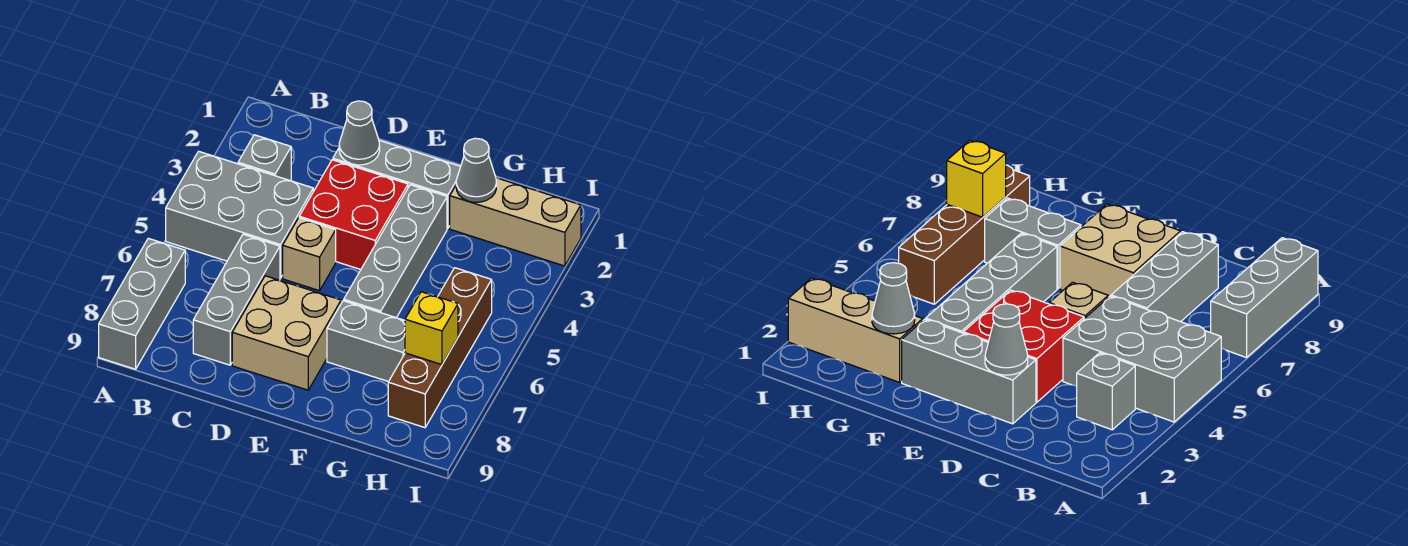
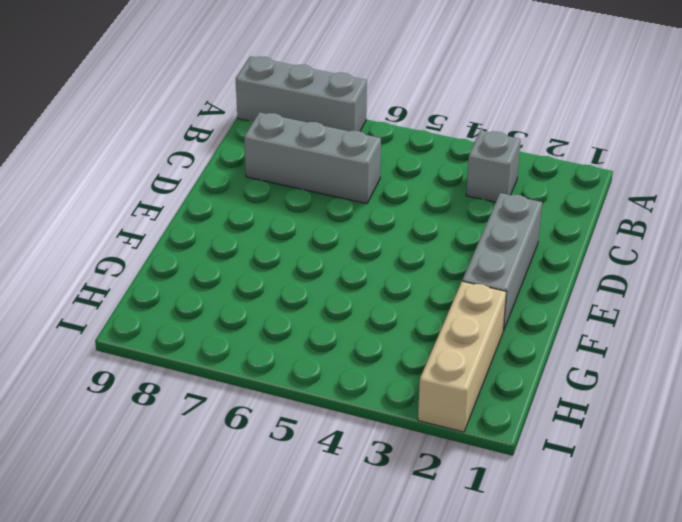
none -> grey 2x3 brick [166,151,313,278]
none -> red 2x2 brick [299,160,408,270]
none -> tan 1x1 brick [283,218,336,291]

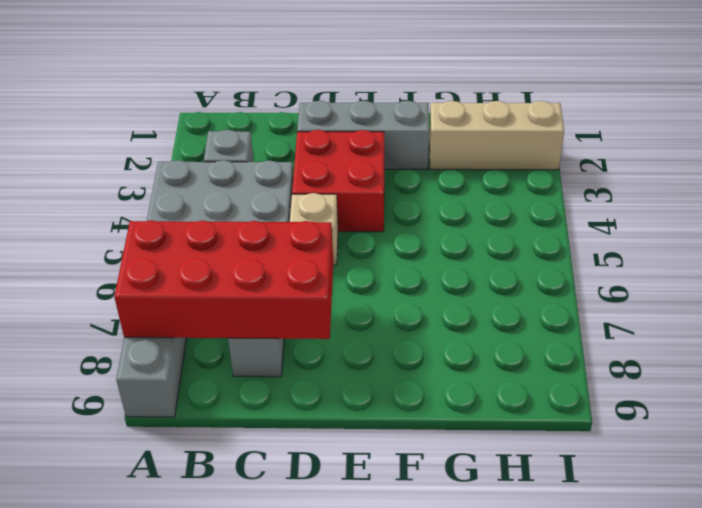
red 2x4 brick [114,220,333,339] -> none
none -> tan 2x2 brick [232,276,341,390]
none -> grey 1x4 brick [344,185,447,318]
none -> grey 1x2 brick [327,301,405,382]

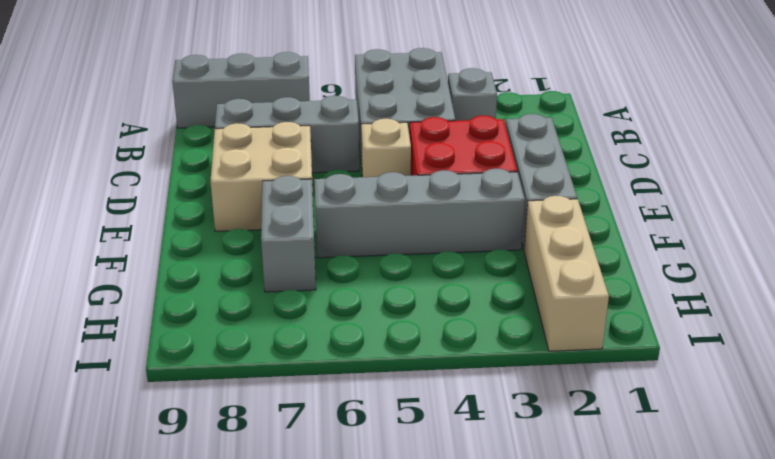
none -> brown 1x4 brick [388,268,492,428]
none -> grey 1x1 cone [339,101,380,165]
none -> grey 1x1 cone [456,138,496,202]

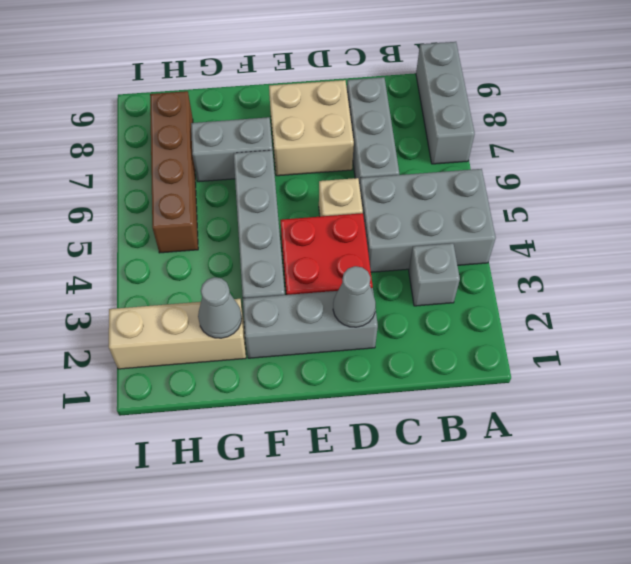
none -> yellow 1x1 brick [405,292,458,365]

